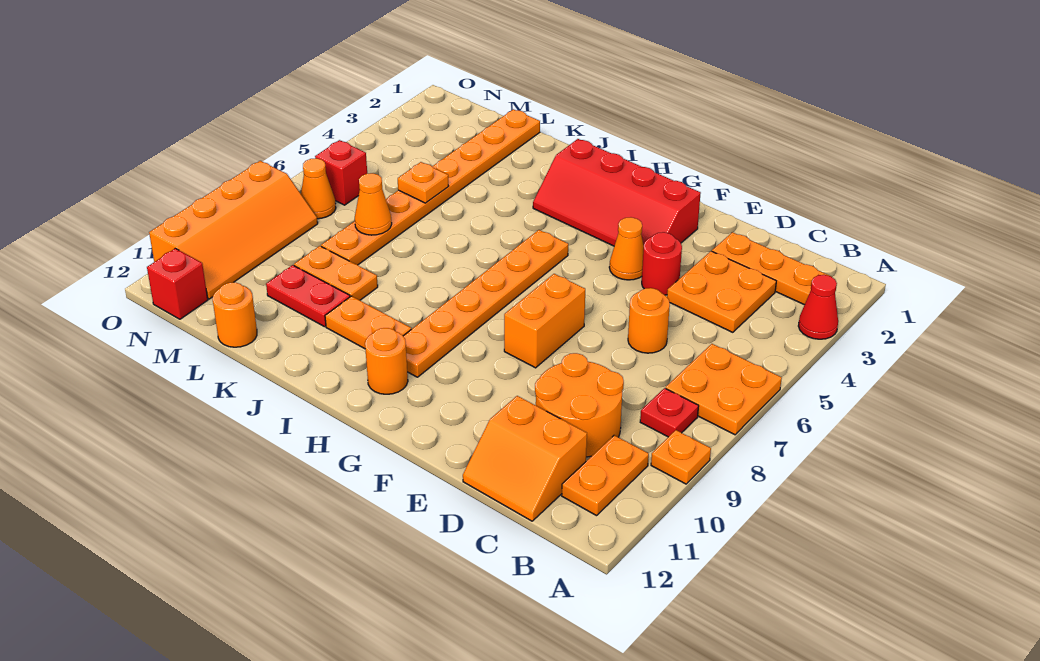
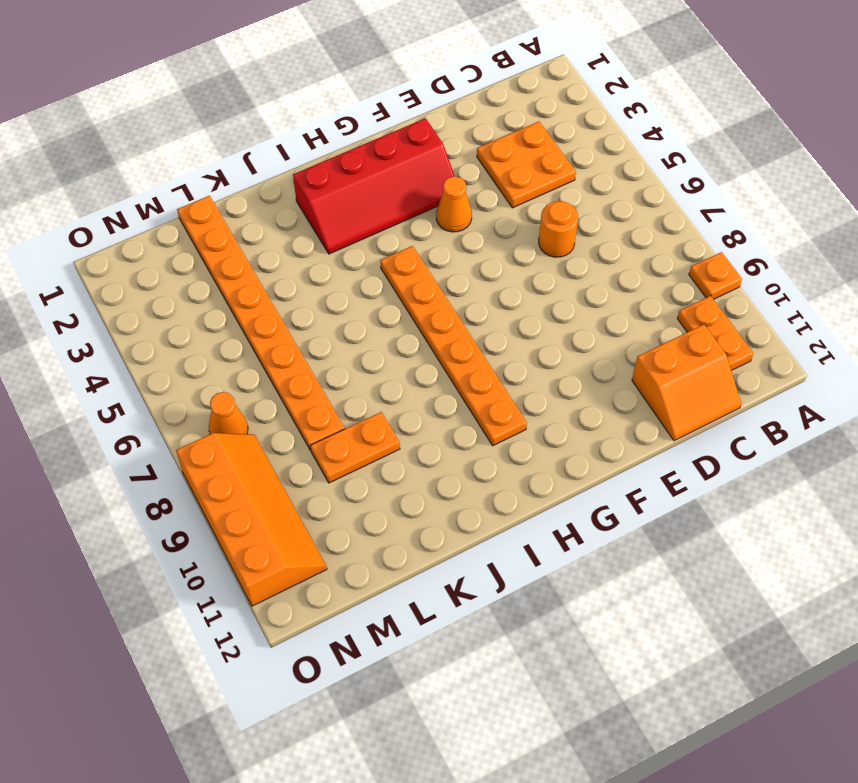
none -> red 1x1 cone [798,275,838,339]
none -> orange 2x2 plate [666,344,782,435]
none -> orange 1x3 plate [712,232,830,305]

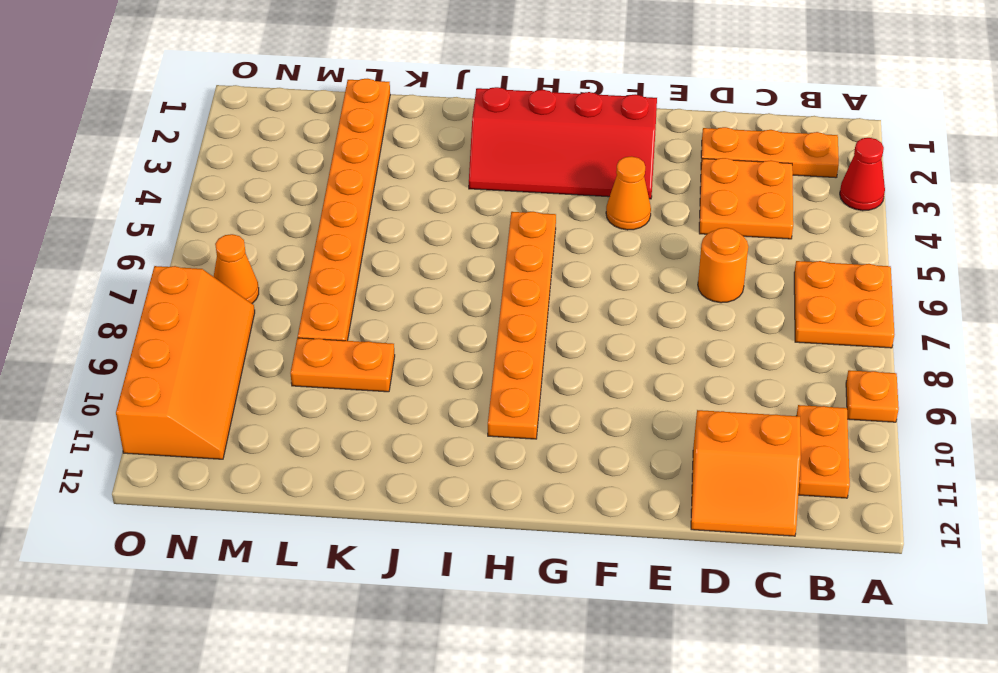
none -> red 1x1 plate [640,388,699,437]
none -> orange 2x2 round brick [535,353,624,457]
none -> red 1x1 round brick [642,232,682,295]

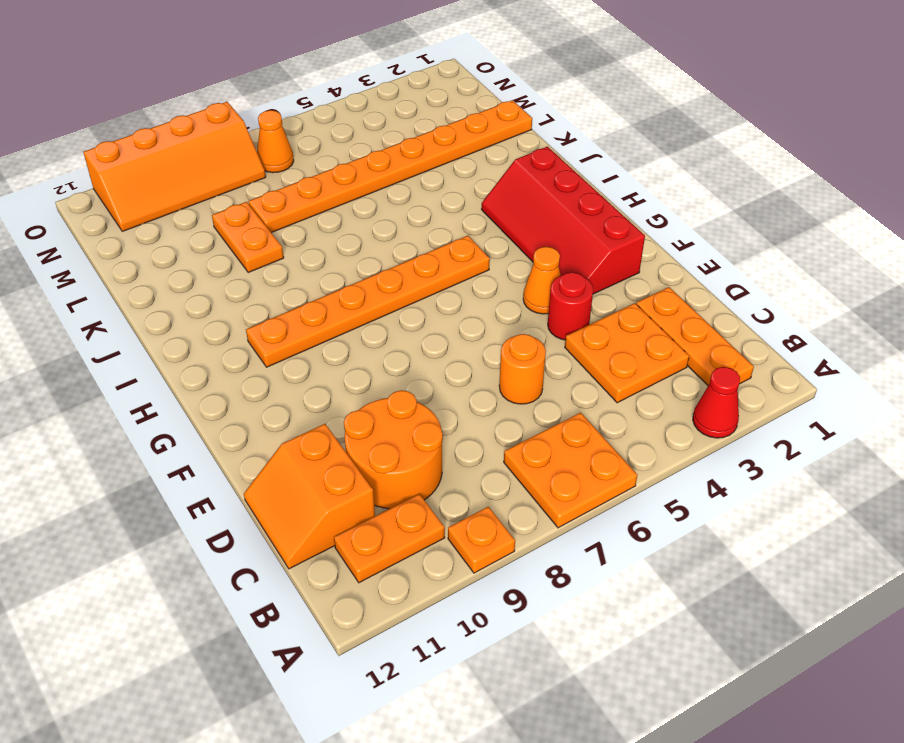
none -> red 1x1 plate [640,388,699,437]
none -> orange 1x2 brick [504,274,585,368]
none -> orange 1x1 round brick [365,328,408,394]

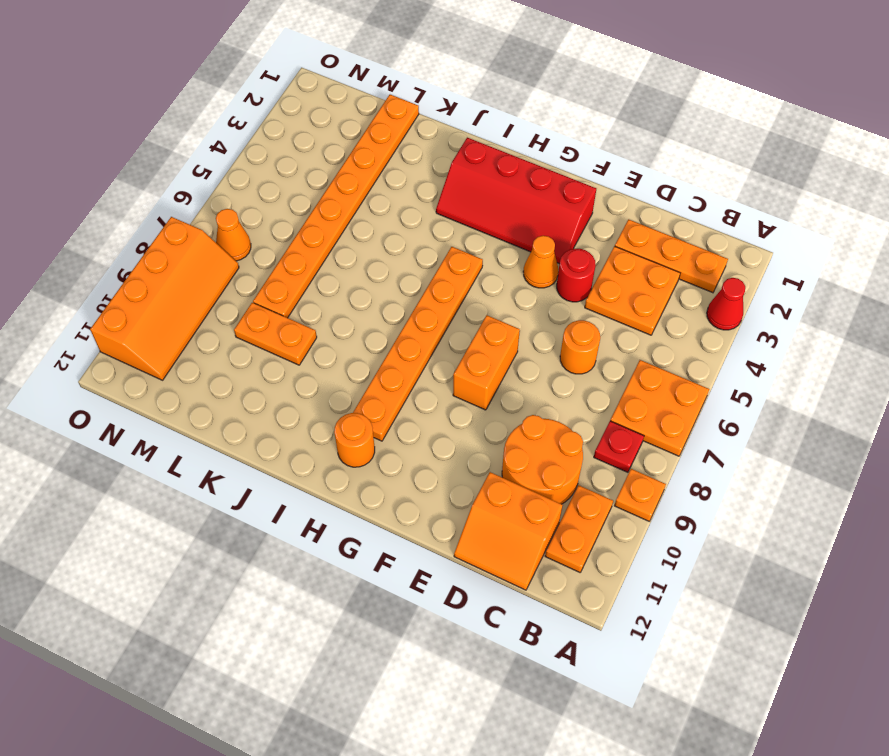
none -> orange 1x2 plate [325,296,411,349]
none -> red 1x2 plate [266,265,350,327]
none -> orange 1x1 round brick [213,282,257,347]

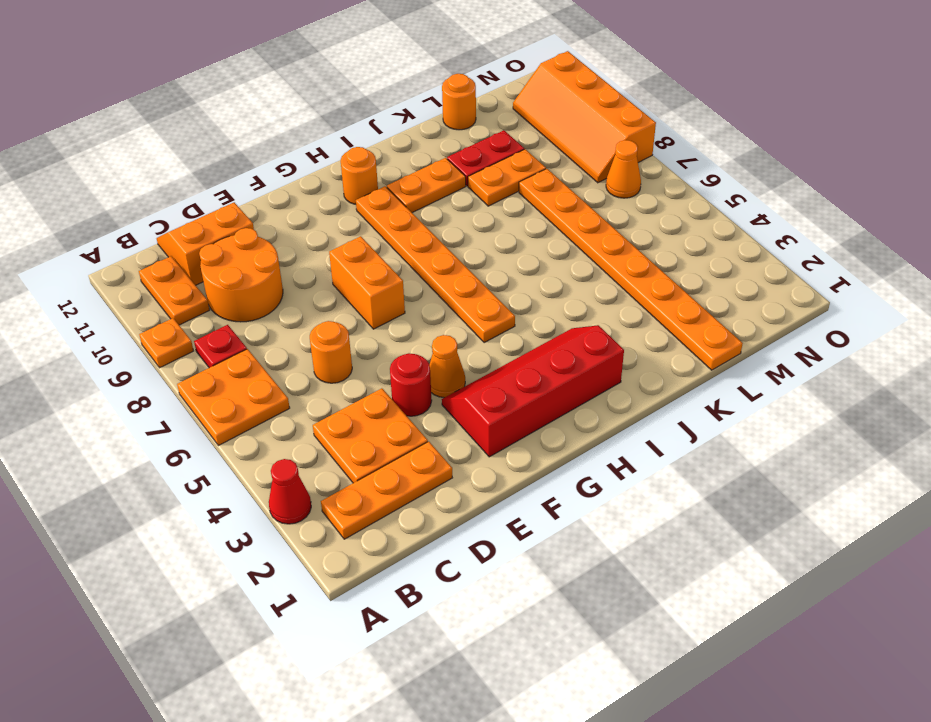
none -> red 1x1 brick [315,140,367,205]
none -> red 1x1 brick [147,248,208,319]
none -> orange 1x1 plate [398,162,449,203]

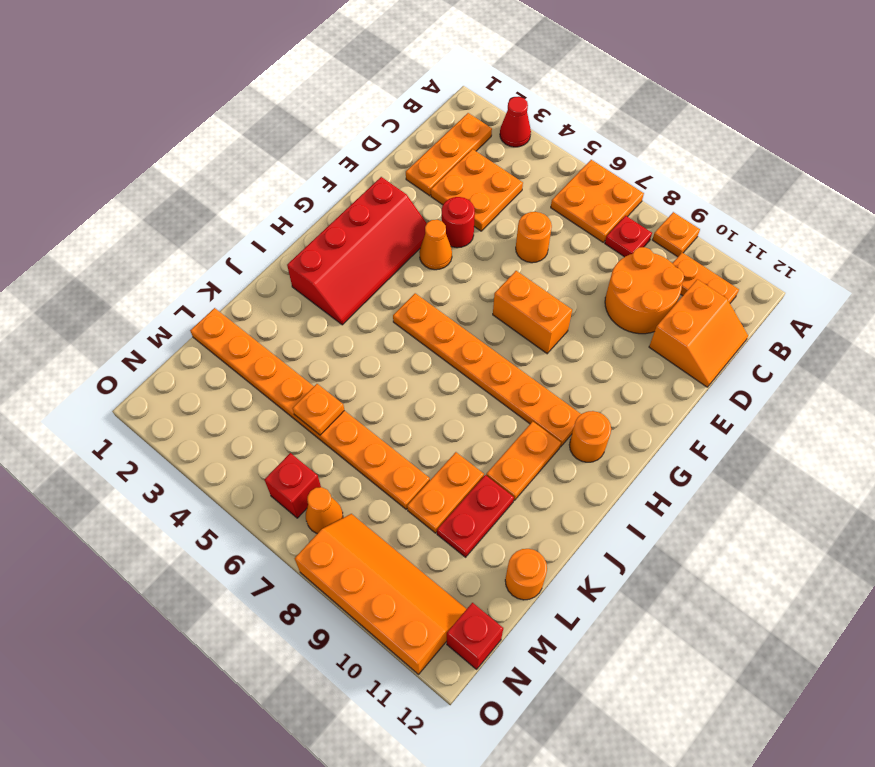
none -> orange 1x1 cone [355,173,392,235]

